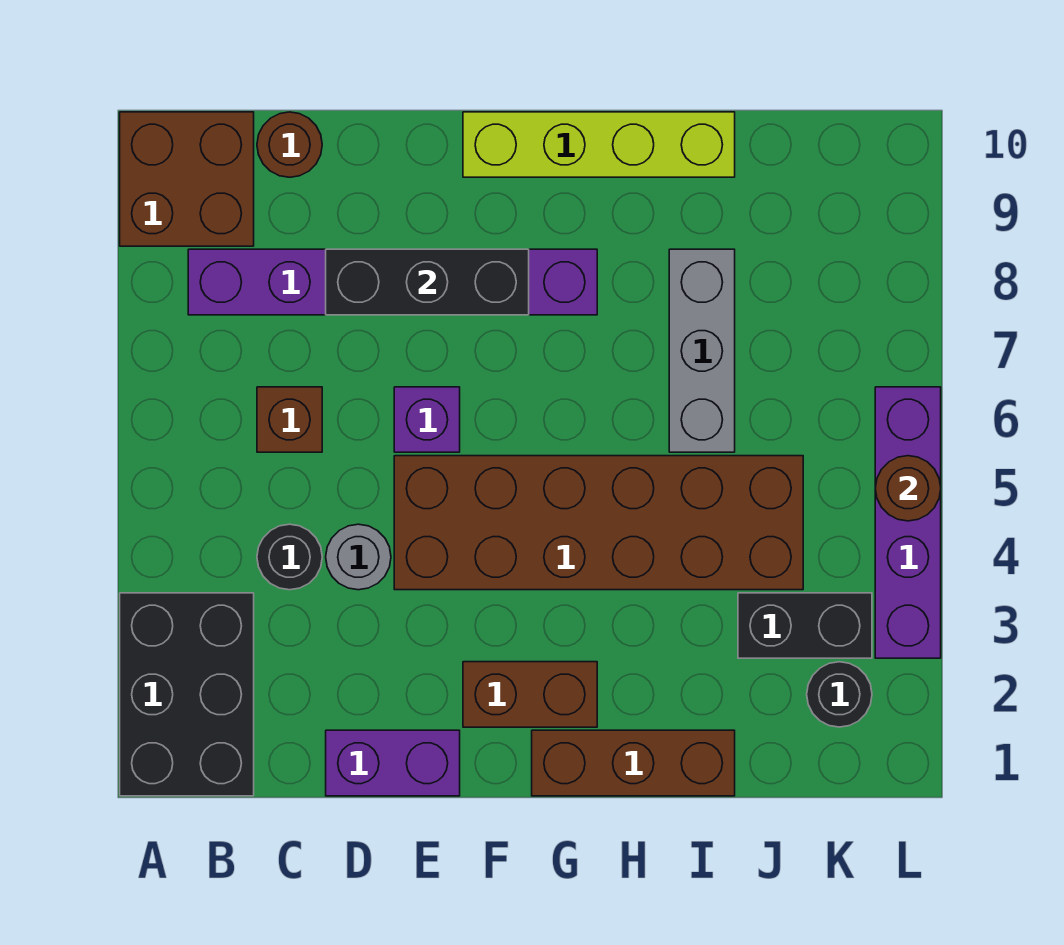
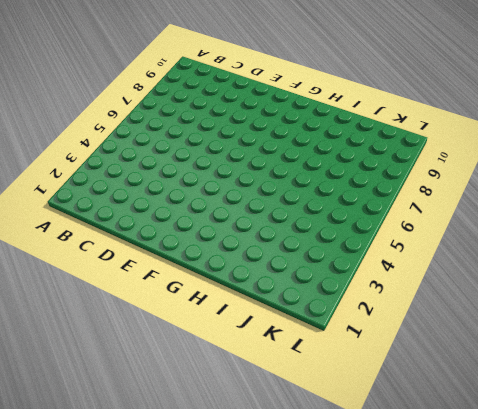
none -> black 2x3 brick [120,593,254,796]
none -> brown 2x2 brick [120,112,254,246]
none -> purple 1x6 brick [188,249,597,315]

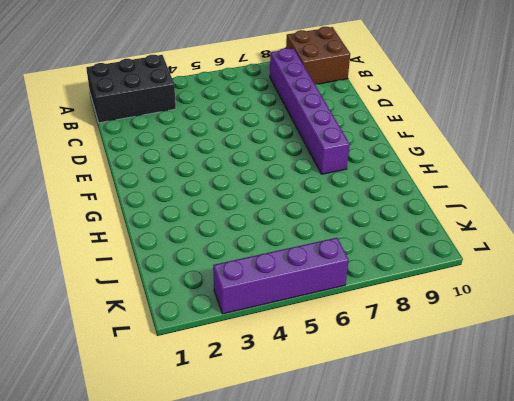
none -> black 1x1 round brick [257,524,322,590]
none -> brown 1x1 brick [257,387,322,452]
none -> brown 1x1 round brick [257,112,322,177]

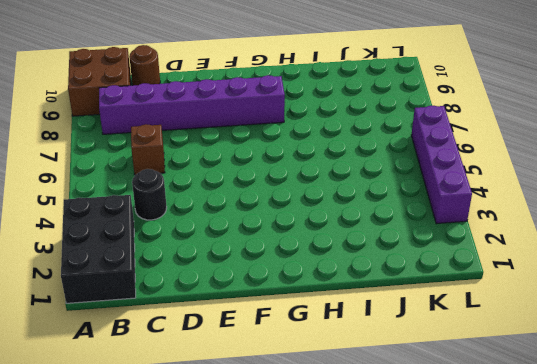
none -> purple 1x2 brick [326,730,460,796]
none -> grey 1x1 round brick [326,524,391,590]
none -> brown 2x6 brick [394,456,803,590]

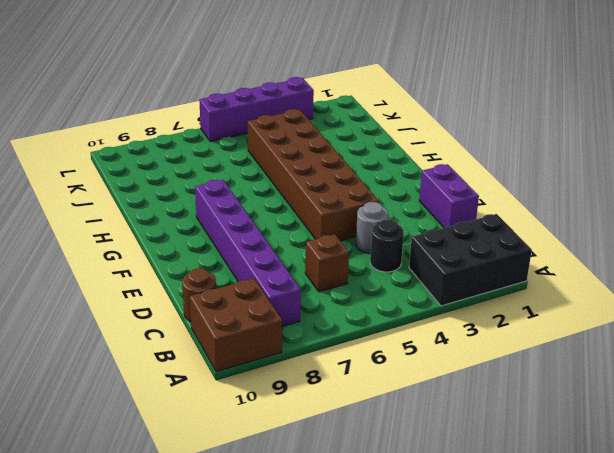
none -> purple 1x1 brick [394,387,460,452]
none -> brown 1x2 brick [463,662,597,727]
none -> lime 1x4 brick [463,112,735,177]

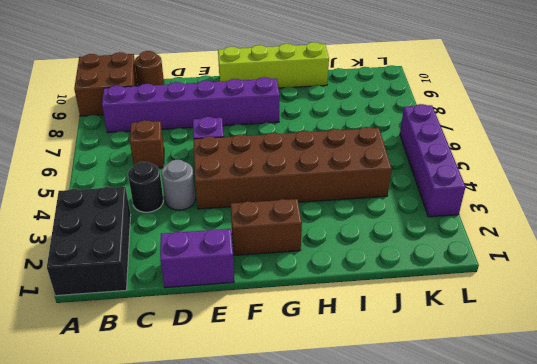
none -> brown 1x3 brick [532,730,735,796]
none -> grey 1x3 brick [669,249,735,452]
none -> black 1x2 brick [738,593,872,658]

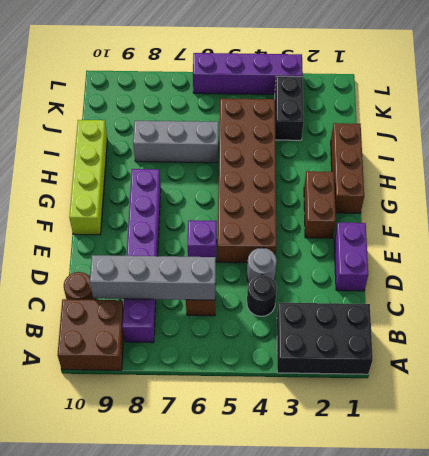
grey 1x4 brick [90,255,216,300] -> none
none -> black 1x1 round brick [807,662,872,727]
none -> black 1x3 brick [326,249,529,315]
none -> brown 1x1 round brick [875,456,941,521]

